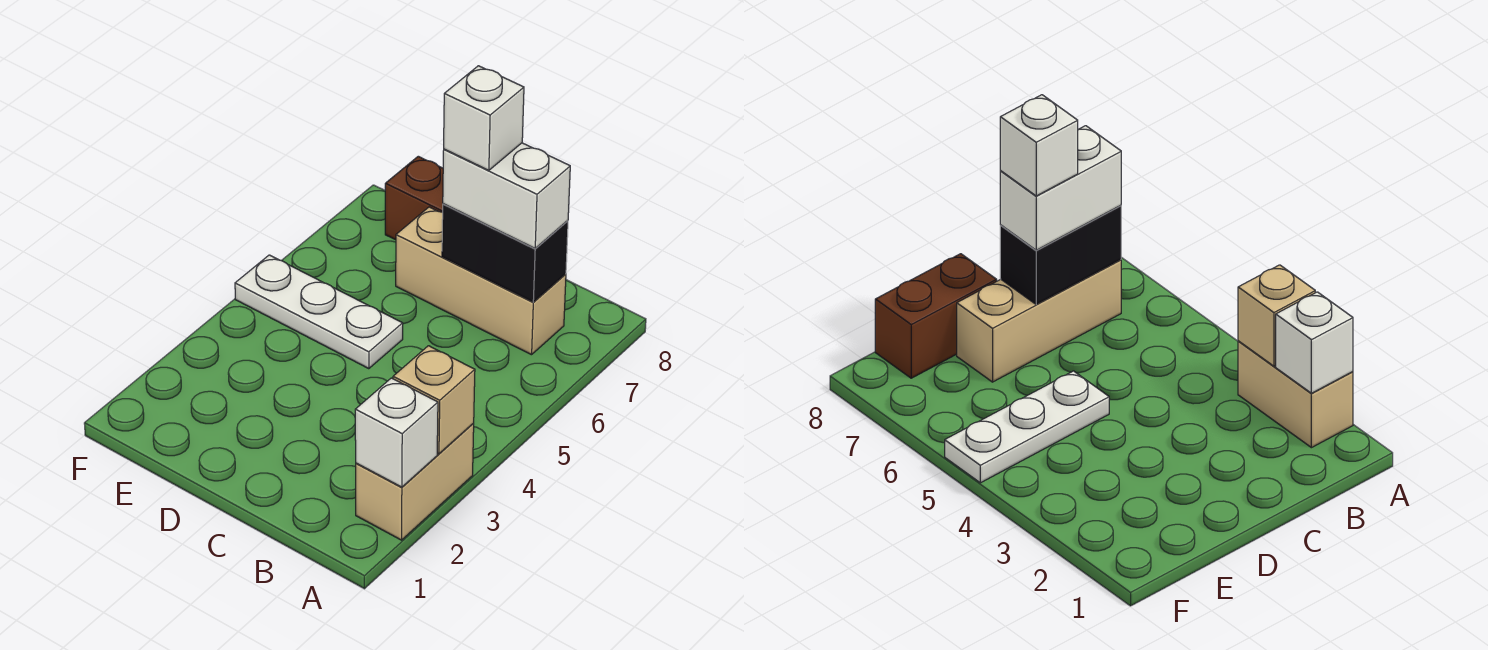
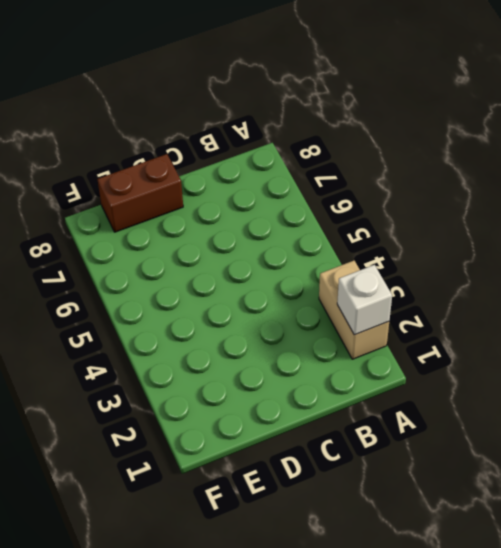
none -> tan 1x3 brick [396,207,566,355]
none -> white 1x3 plate [235,255,403,369]

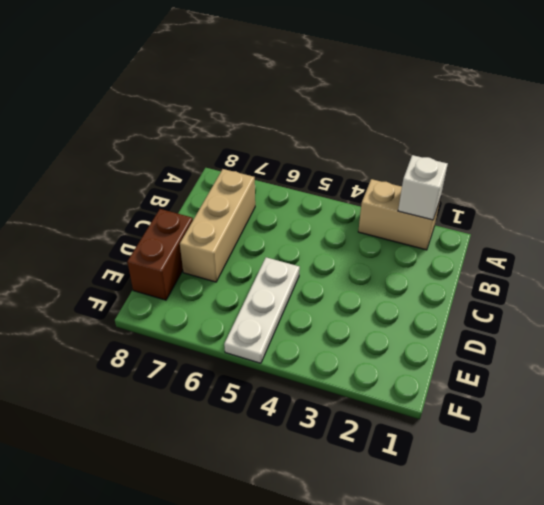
none -> tan 1x1 brick [393,346,475,454]
none -> black 1x2 brick [442,204,568,302]

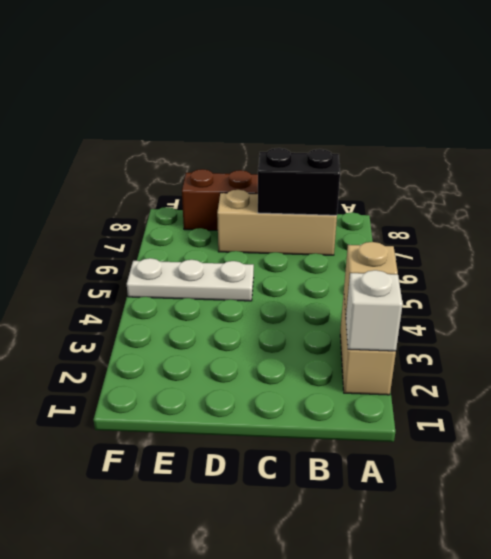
none -> white 1x2 brick [443,143,570,249]
none -> white 1x1 brick [444,66,524,170]

